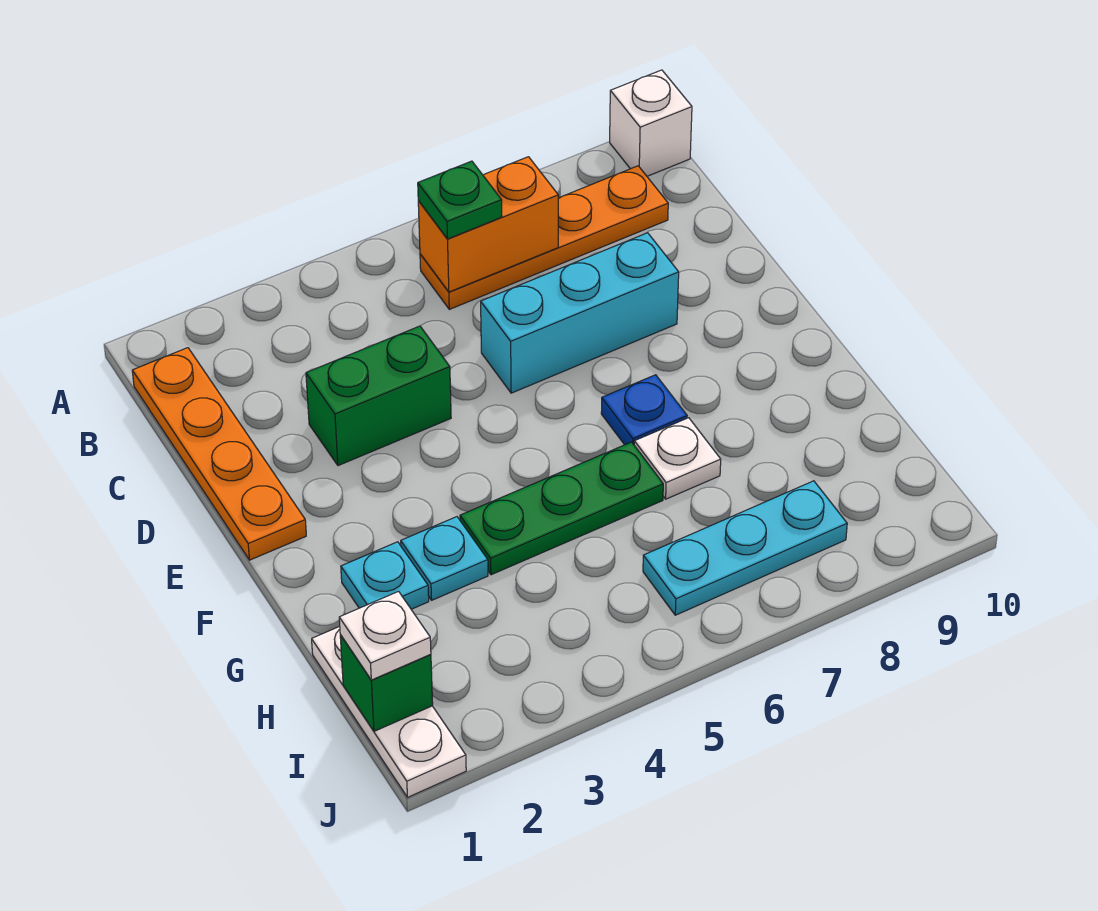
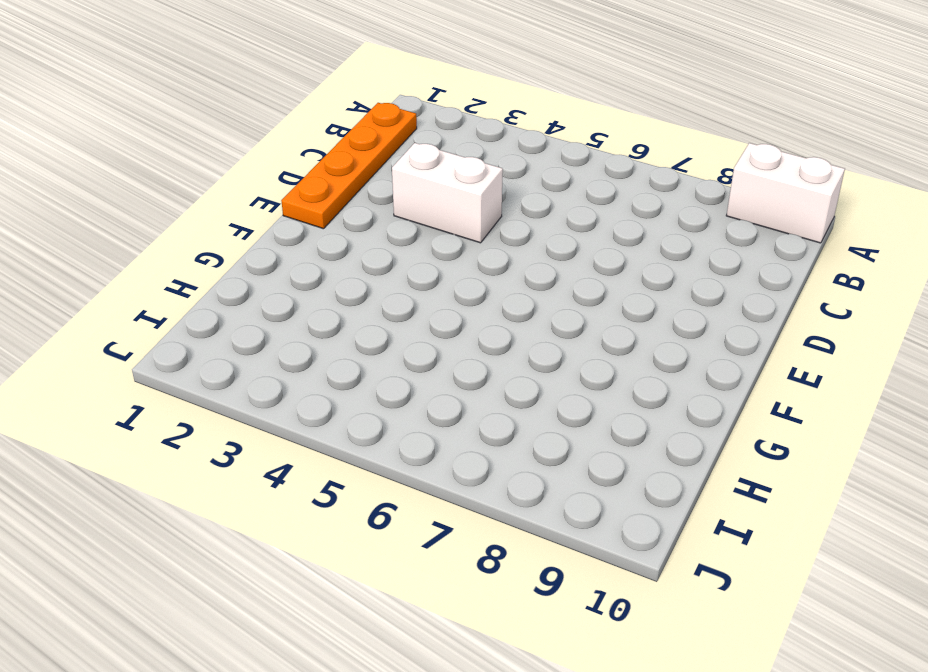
white 1x2 brick [726,143,845,243] -> white 1x1 brick [610,70,692,176]
white 1x2 brick [392,143,503,243] -> green 1x2 brick [306,326,451,466]
none -> orange 1x4 plate [420,166,668,309]
none -> cyan 1x3 brick [481,233,679,393]
none -> blue 1x1 plate [601,375,687,445]

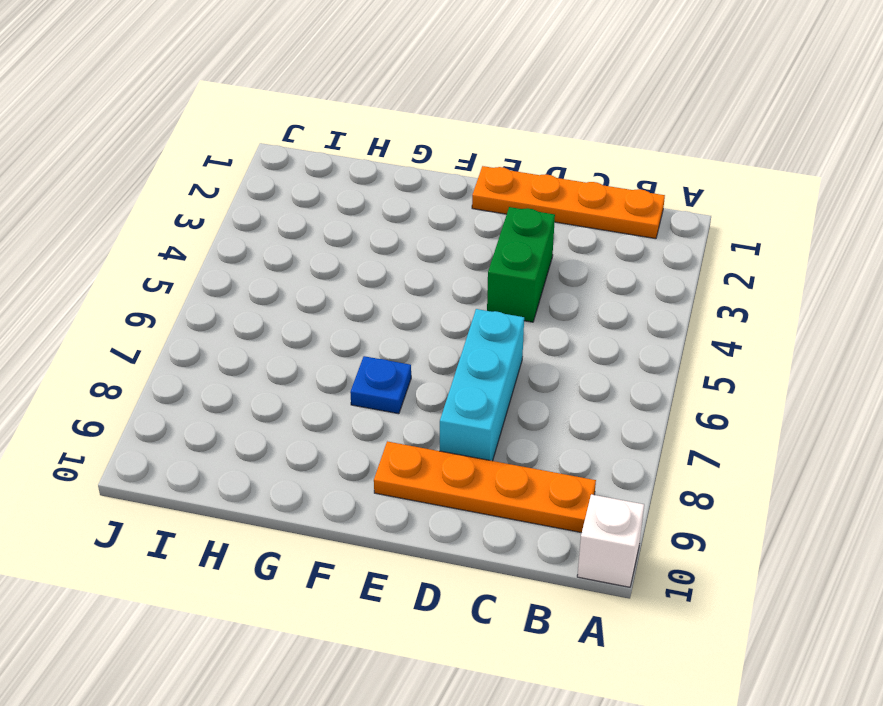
orange 1x4 plate [374,441,596,533] -> orange 1x4 plate turned to [420,166,668,309]
none -> cyan 1x1 plate [341,542,429,609]
none -> cyan 1x1 plate [401,517,488,600]
none -> green 1x3 plate [460,442,663,575]

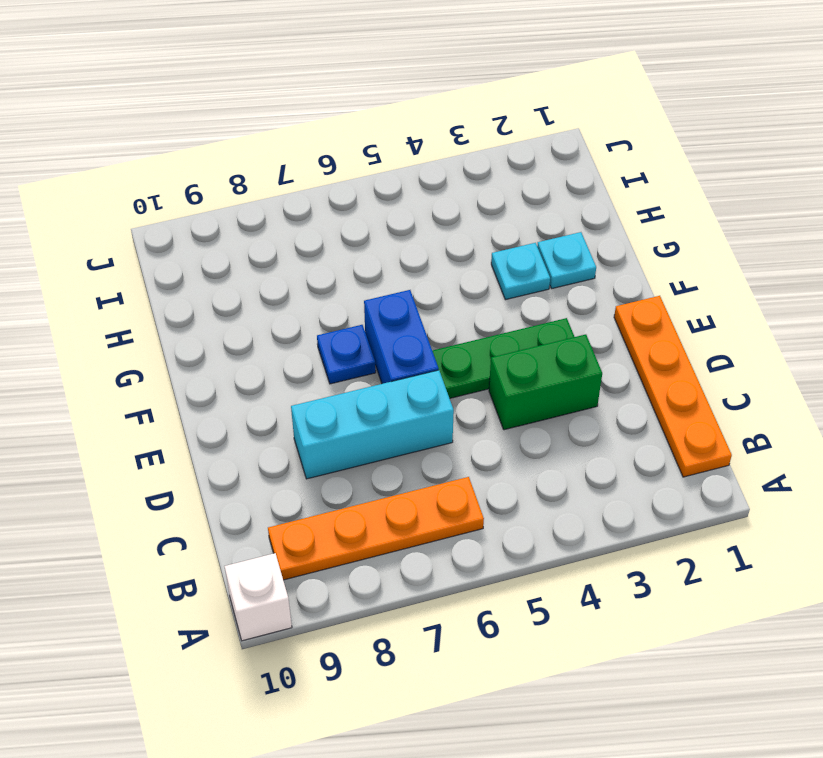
green 1x3 plate [432,318,574,398] -> green 1x3 plate moved to [460,442,663,575]
blue 1x2 brick [364,290,439,384] -> none
none -> white 1x1 plate [634,418,721,499]
none -> white 1x3 plate [312,626,466,797]
none -> cyan 1x3 plate [643,481,847,615]

